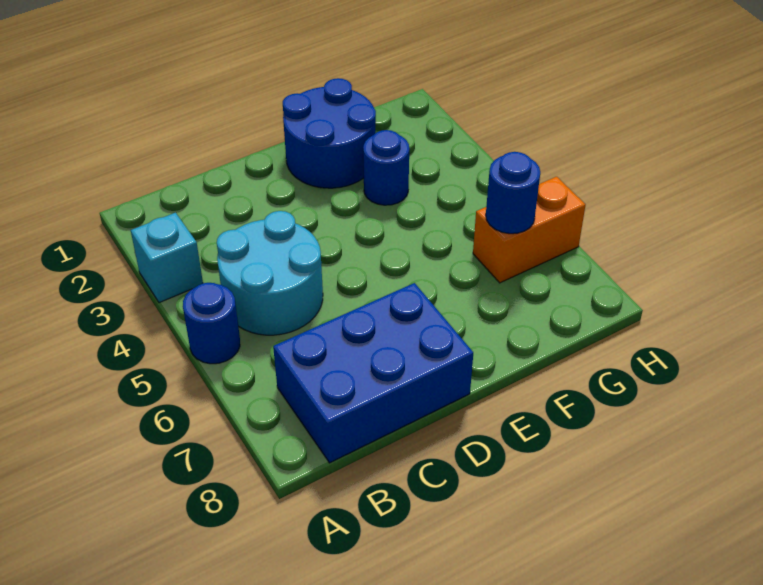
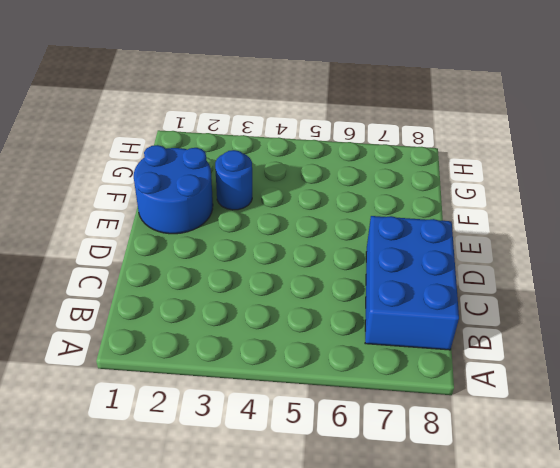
none -> cyan 1x1 brick [131,213,203,303]
none -> blue 1x1 round brick [183,283,240,364]

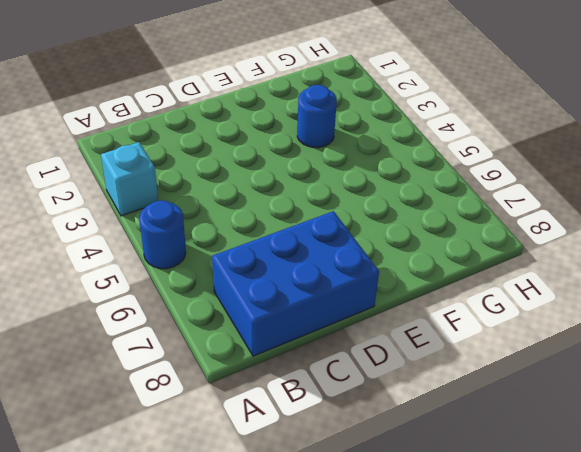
none -> cyan 2x2 round brick [217,211,323,335]
none -> blue 2x2 round brick [283,78,376,188]

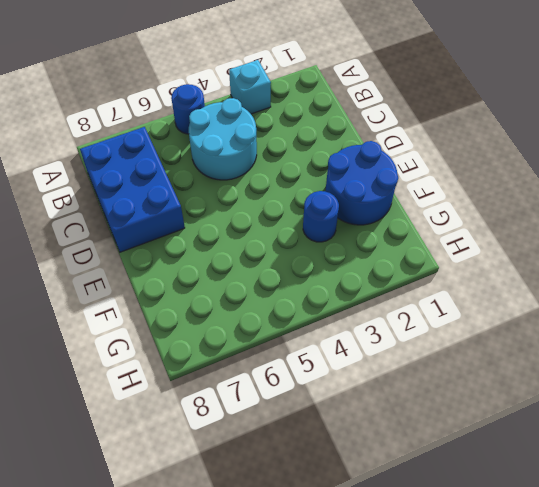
none -> orange 1x2 brick [473,177,585,283]
none -> blue 1x1 round brick [486,152,540,234]

